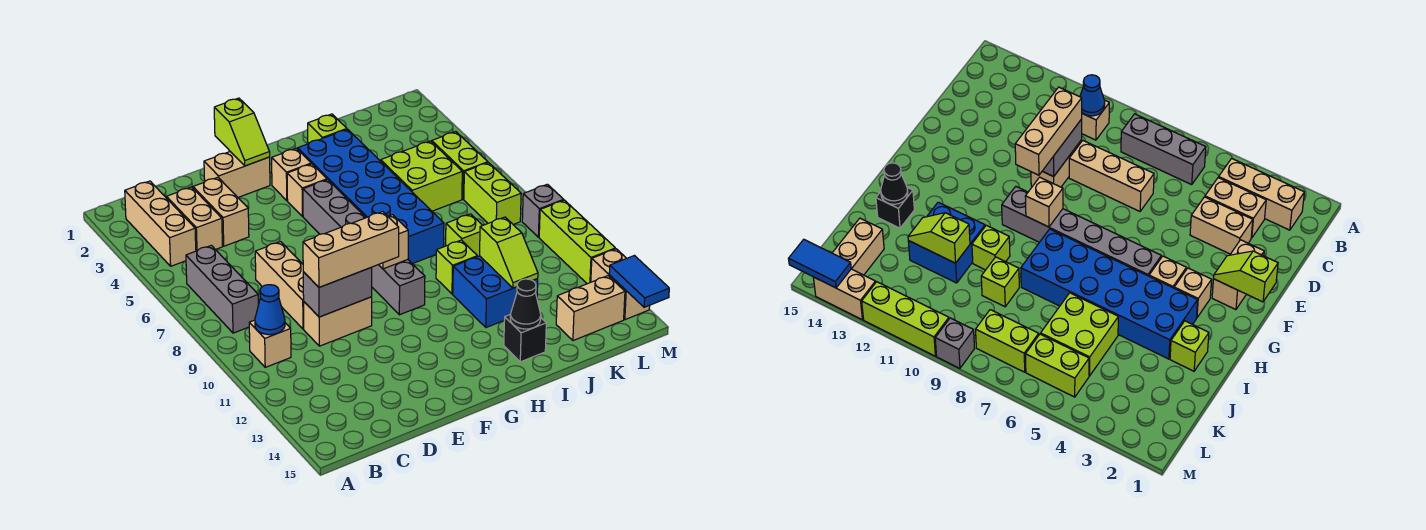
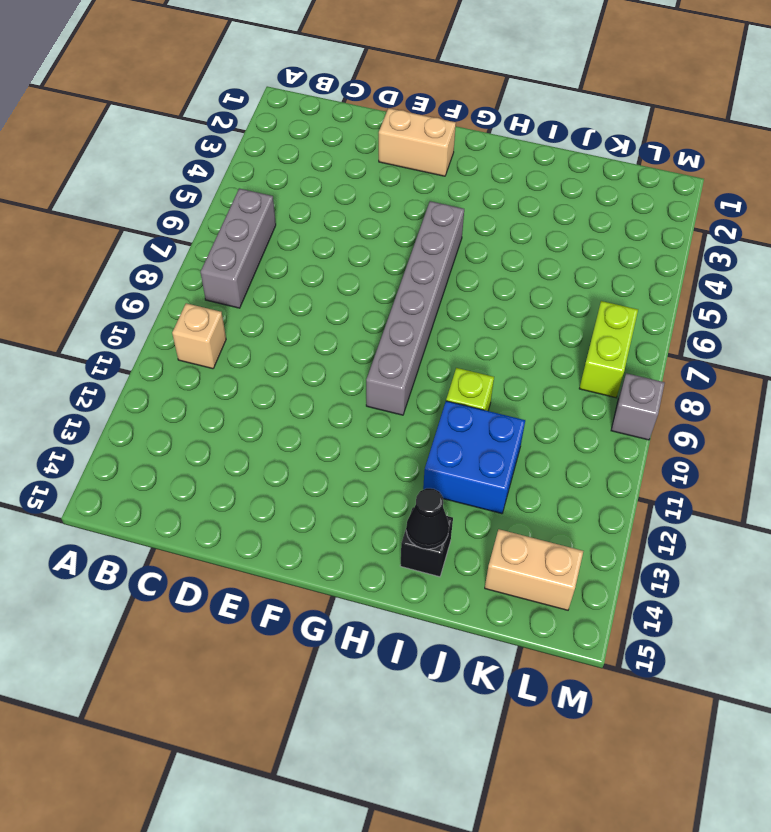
none -> tan 1x3 brick [125,181,196,266]
none -> tan 1x2 brick [167,187,222,251]
none -> tan 1x2 brick [193,177,249,246]
none -> tan 1x3 brick [255,242,304,329]

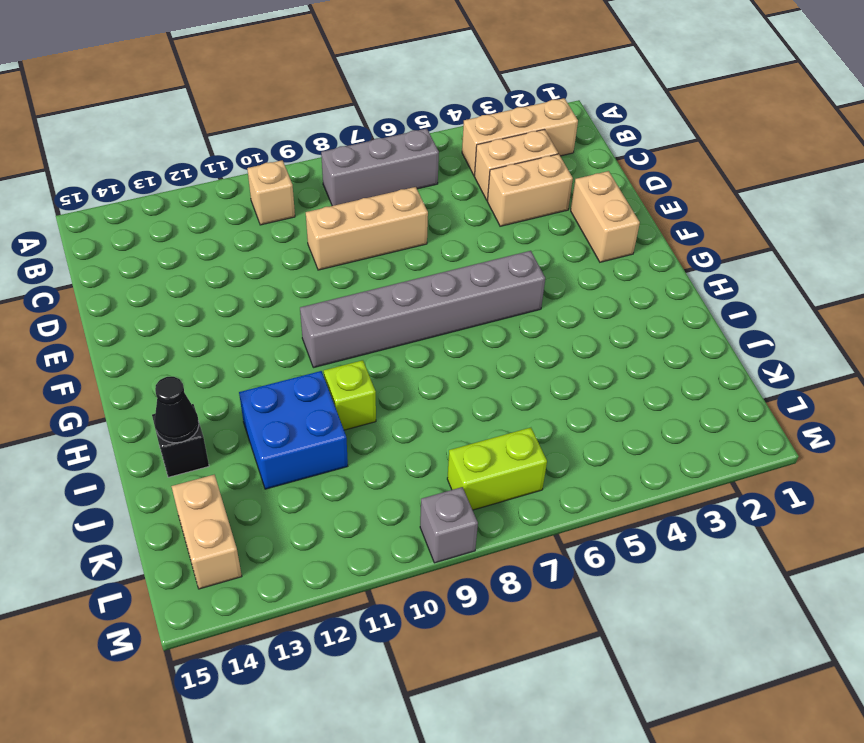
none -> tan 1x2 brick [304,297,372,346]
none -> tan 1x1 brick [272,148,311,201]
none -> tan 1x1 brick [287,164,327,217]
none -> blue 2x6 brick [298,129,444,264]

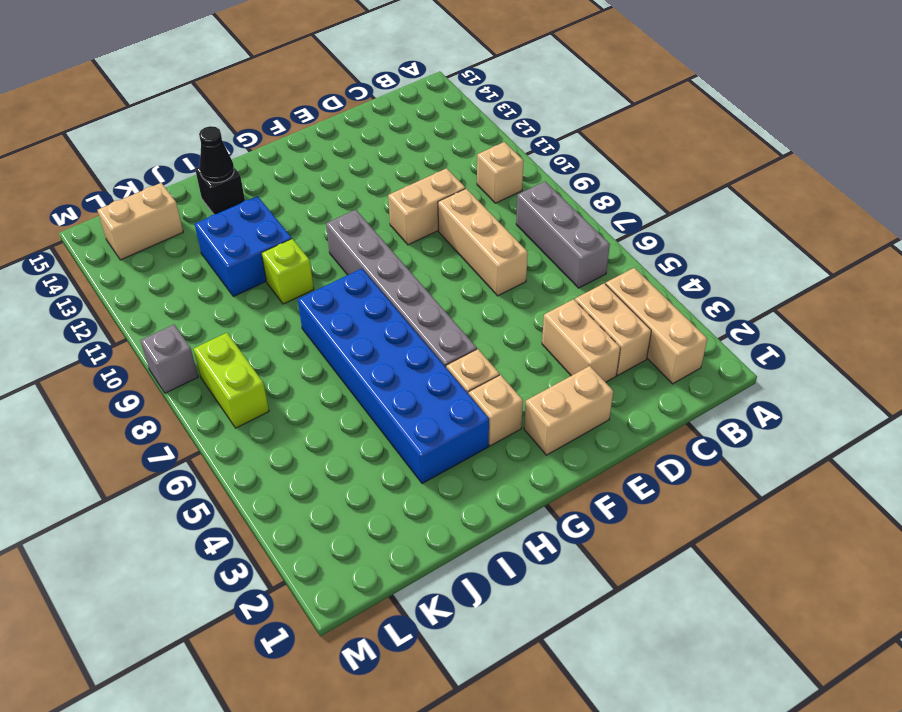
none -> lime 1x1 brick [308,114,347,144]
none -> lime 2x2 brick [381,141,462,211]
none -> lime 1x1 brick [446,214,483,257]
none -> lime 1x2 brick [432,132,488,199]

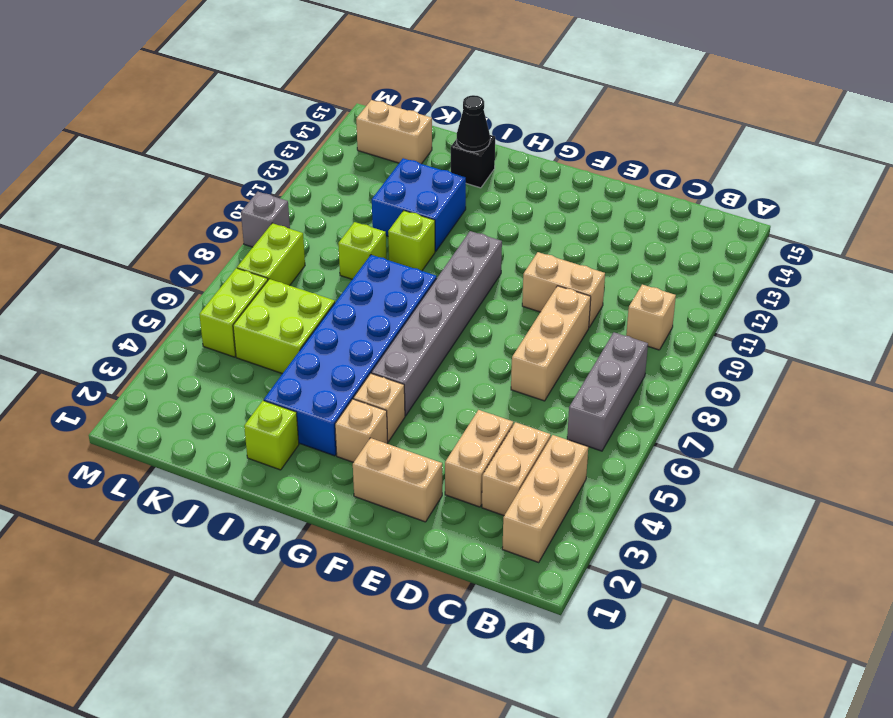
none -> lime 1x3 brick [539,200,615,284]
none -> tan 1x2 brick [591,249,650,320]
none -> blue 1x1 cone [255,285,285,335]
none -> grey 1x2 brick [303,267,372,317]

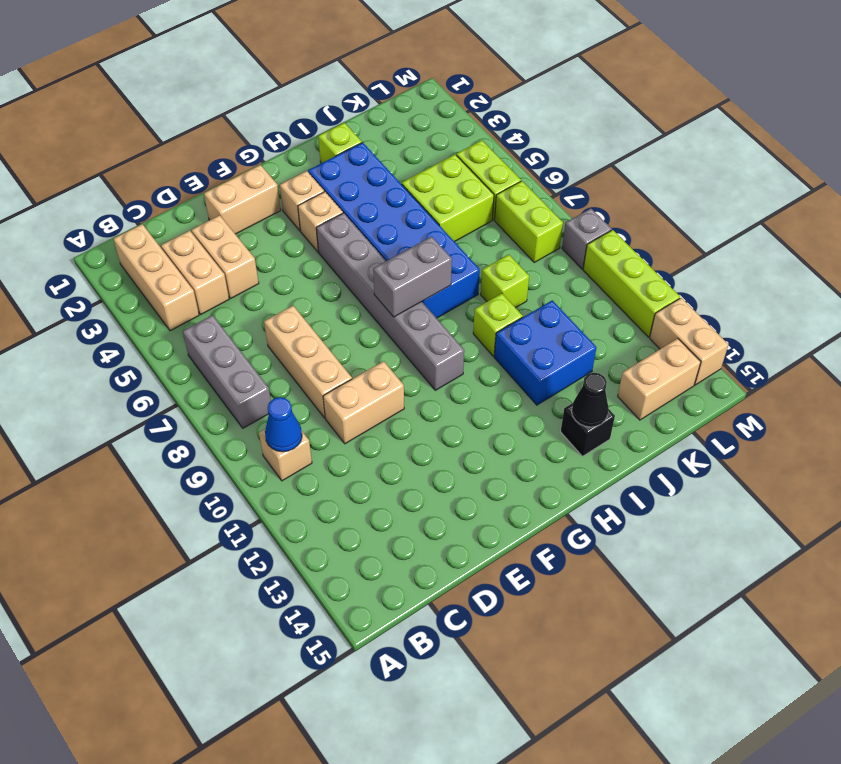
grey 1x2 brick [373,236,452,317] -> grey 1x2 brick moved to [303,267,372,317]
none -> lime 1x2 slope [214,98,270,166]
none -> tan 1x1 brick [379,215,408,269]
none -> lime 1x2 slope [480,217,538,288]
none -> blue 1x2 tile [609,256,669,307]

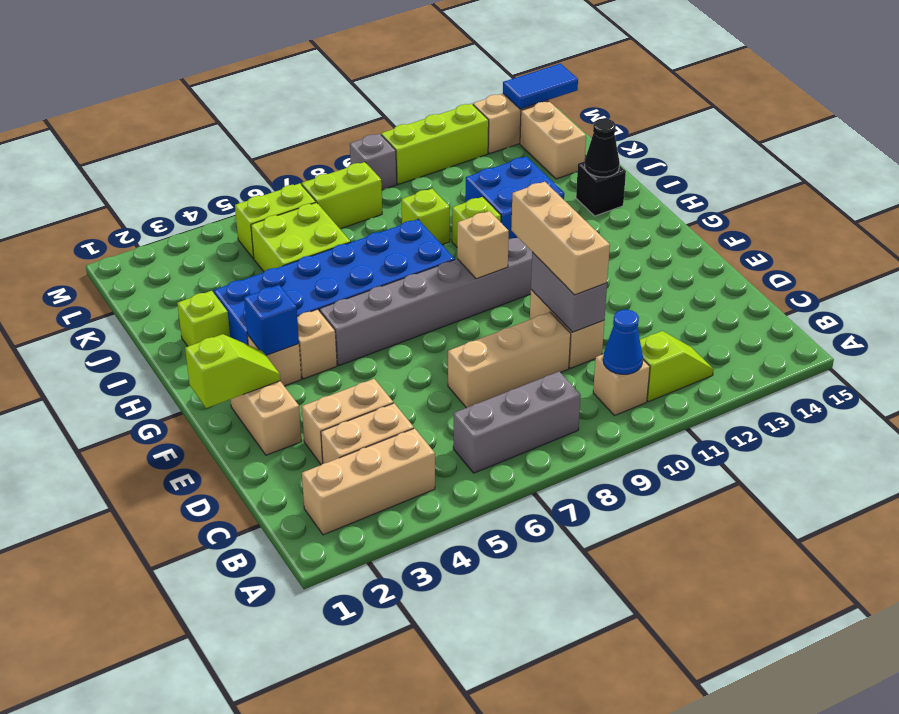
lime 1x2 slope [640,331,714,402] -> lime 1x2 slope moved to [480,217,538,288]
blue 1x1 brick [244,285,299,355] -> none

